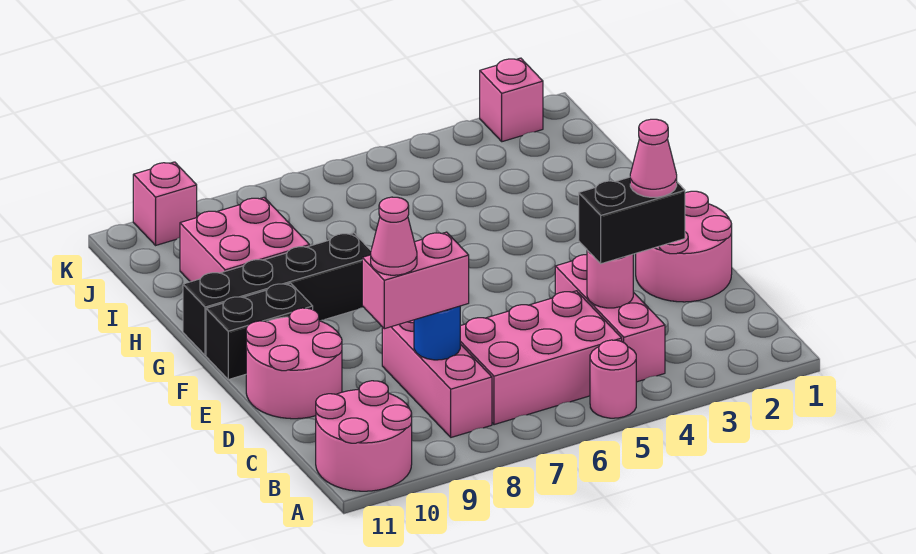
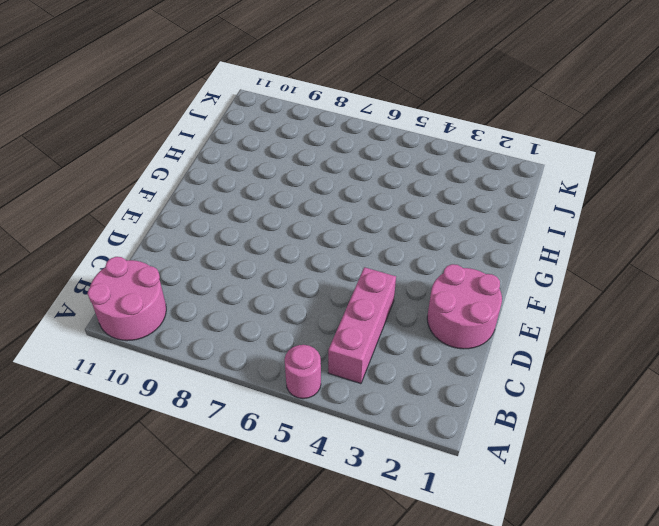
none -> pink 2x3 brick [460,291,622,425]
none -> pink 1x3 brick [382,320,492,437]
none -> pink 2x2 round brick [246,308,342,419]

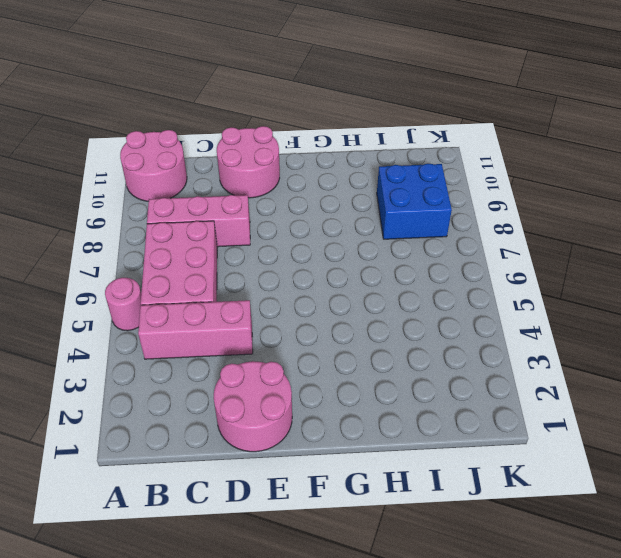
blue 2x2 brick [377,164,452,239] -> pink 2x2 brick [180,198,310,282]
none -> black 1x2 brick [206,283,313,380]
none -> black 1x4 brick [183,233,371,355]
none -> pink 1x1 brick [480,58,543,142]

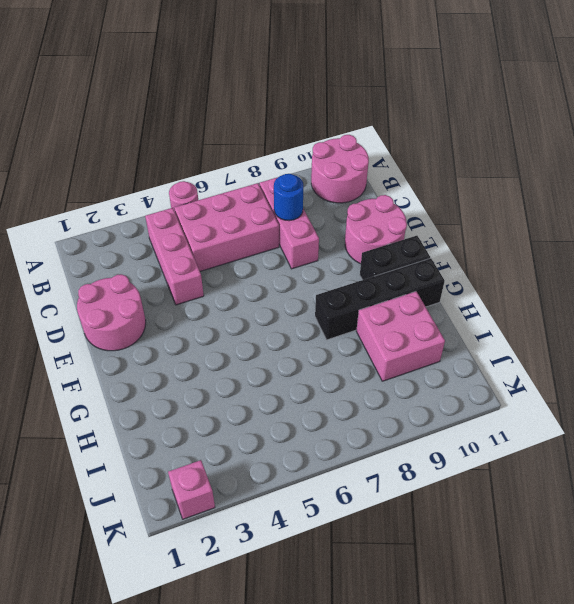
none -> pink 1x1 brick [133,162,197,245]
none -> pink 1x1 round brick [587,250,633,308]
none -> black 1x2 brick [579,177,685,264]

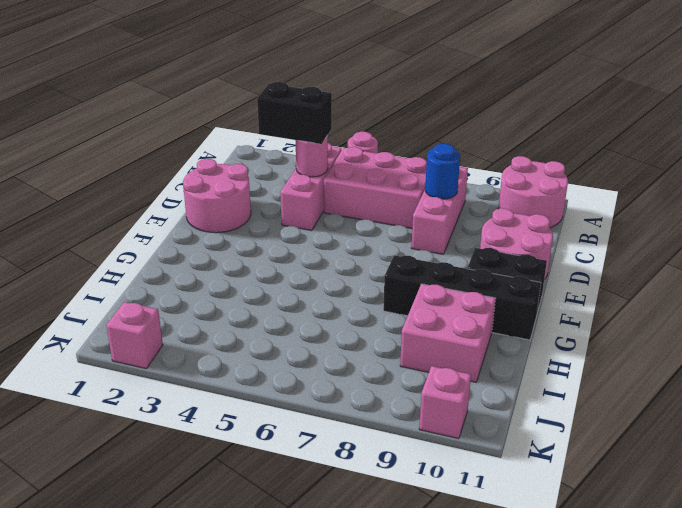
none -> pink 1x2 brick [362,232,469,329]
none -> pink 1x1 cone [630,119,677,197]
none -> pink 1x1 cone [371,197,417,275]

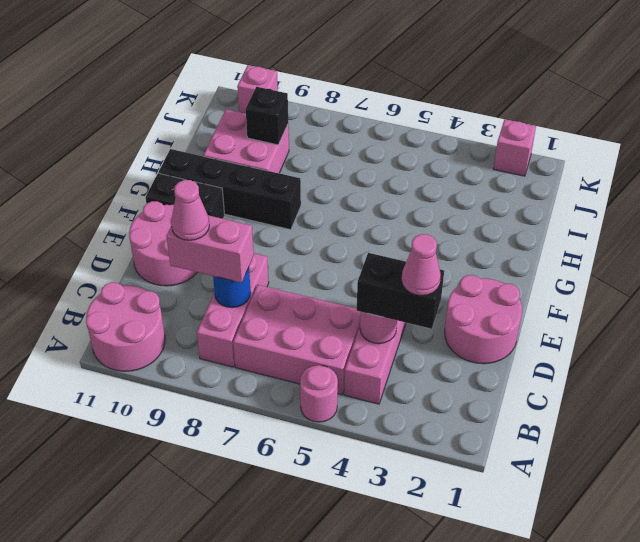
black 1x1 brick [246,87,288,145] -> none

